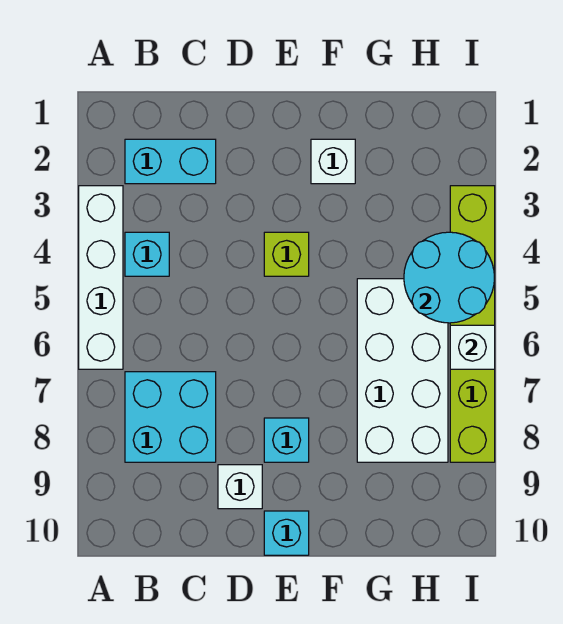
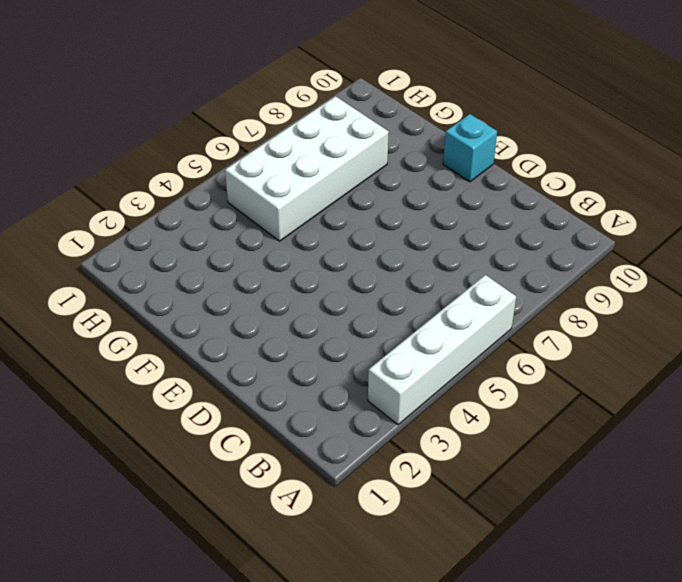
none -> cyan 1x2 brick [125,139,216,184]
none -> cyan 1x1 brick [125,232,169,276]
none -> cyan 2x2 brick [125,372,216,462]

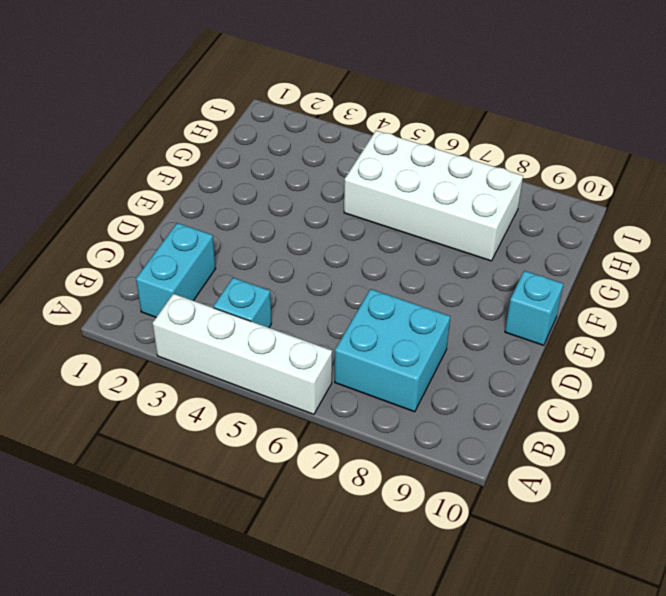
none -> white 1x1 brick [218,465,262,509]
none -> lime 1x1 brick [264,232,309,276]
none -> cyan 1x1 brick [264,418,309,462]

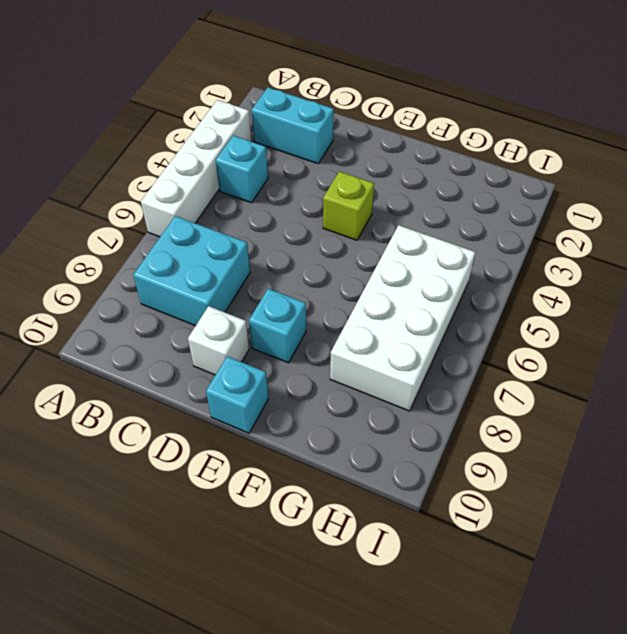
none -> white 1x1 brick [311,139,355,184]
none -> lime 1x6 brick [450,186,495,462]
none -> cyan 2x2 round brick [404,232,495,323]

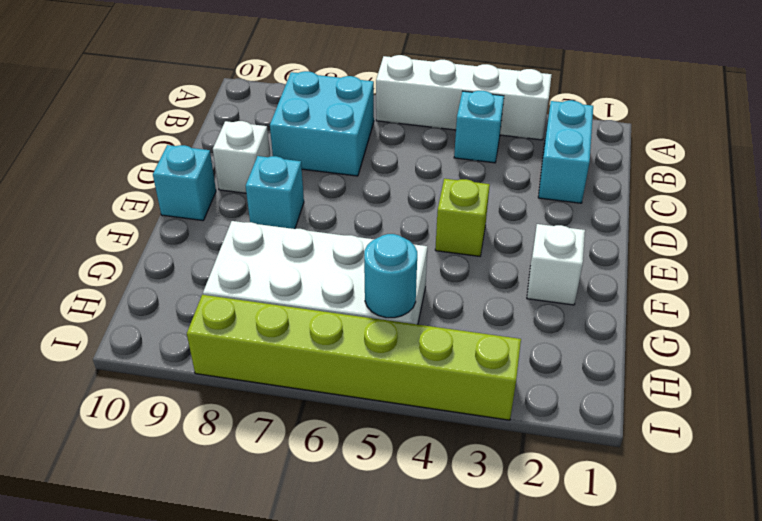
cyan 1x1 round brick [364,234,417,318] -> cyan 2x2 round brick [404,232,495,323]
none -> white 1x1 brick [450,325,495,369]

